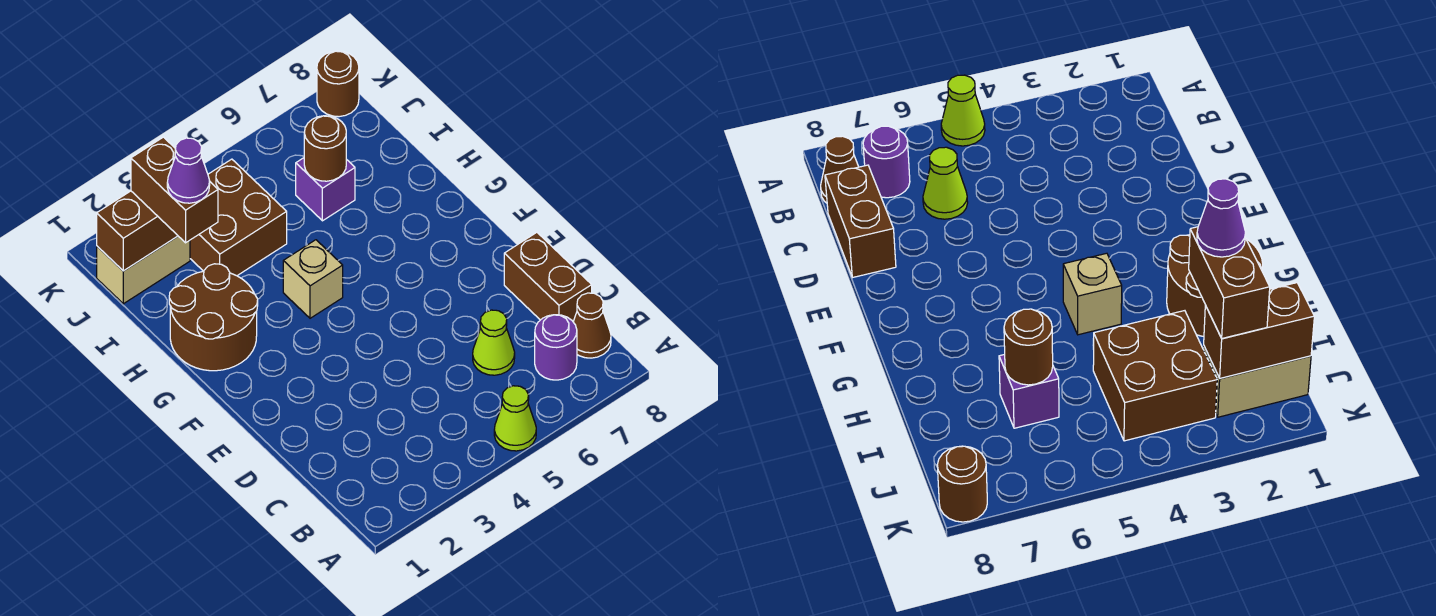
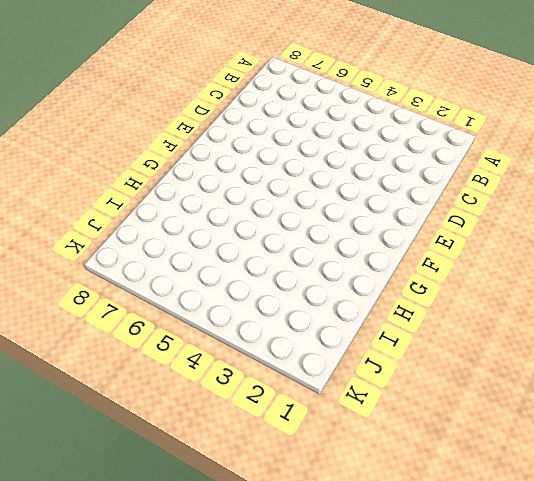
none -> lime 1x1 cone [494,386,536,451]
none -> purple 1x1 round brick [535,315,577,380]
none -> brown 1x1 cone [573,293,611,358]

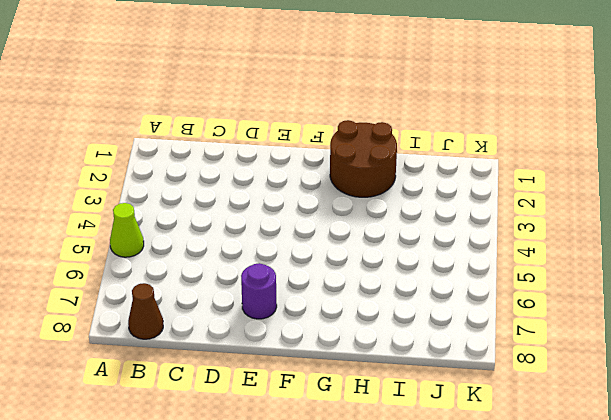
purple 1x1 round brick [241,263,277,319] -> purple 1x1 round brick moved to [535,315,577,380]
none -> lime 1x1 cone [473,310,515,375]
none -> brown 1x2 brick [504,232,592,321]
none -> tan 1x1 brick [283,240,343,318]

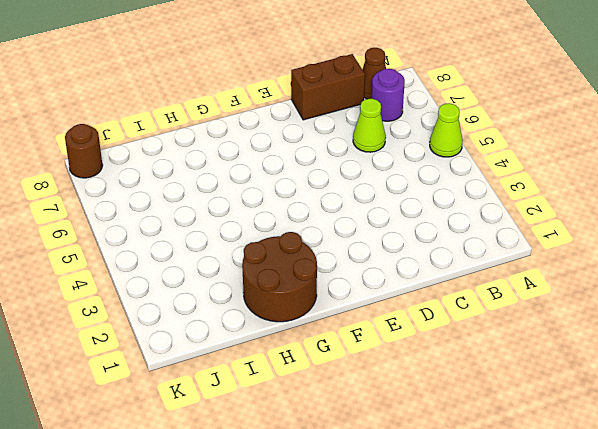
none -> tan 1x1 brick [283,240,343,318]
none -> brown 2x2 brick [190,159,287,276]
none -> purple 1x1 brick [296,158,355,221]

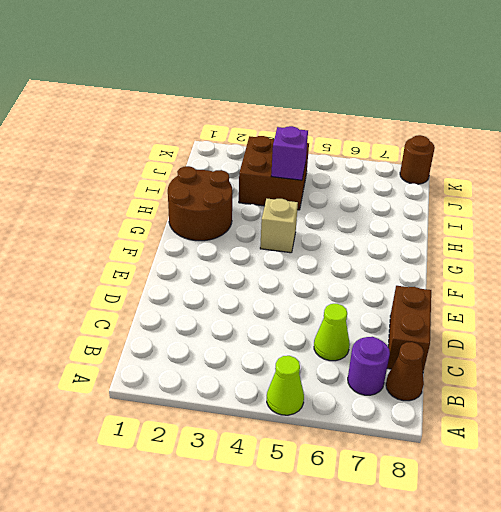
purple 1x1 brick [271,126,308,180] -> purple 1x1 brick moved to [296,158,355,221]
none -> tan 1x2 brick [97,236,190,304]
none -> brown 1x1 round brick [304,116,346,181]
none -> brown 1x2 brick [97,191,178,271]

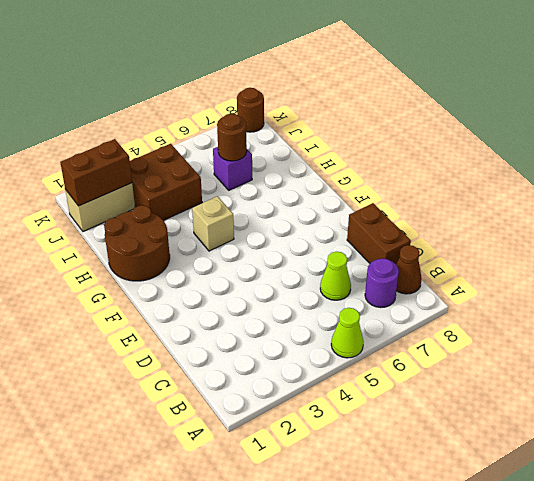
none -> brown 1x2 brick [131,137,218,243]
none -> purple 1x1 cone [167,138,210,203]

